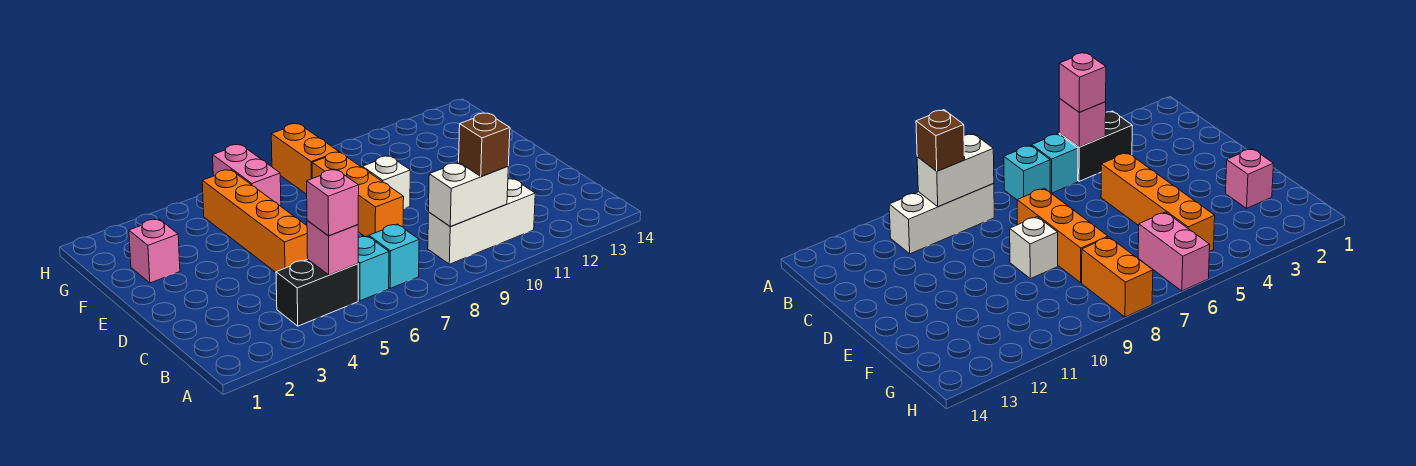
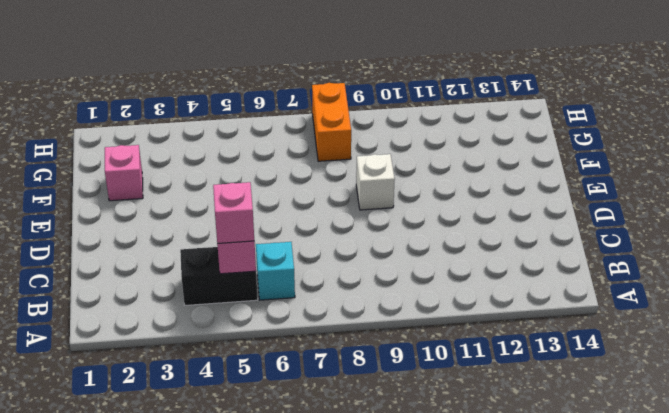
none -> cyan 1x1 brick [369,224,419,288]
none -> white 1x3 brick [428,179,535,264]
none -> orange 1x4 brick [202,170,308,272]

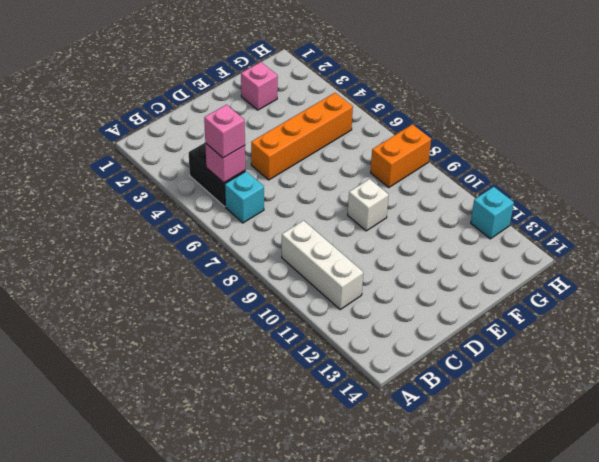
cyan 1x1 brick [471,187,514,239] -> cyan 1x1 brick moved to [369,224,419,288]
none -> orange 1x3 brick [312,152,404,237]
none -> pink 1x2 brick [213,145,281,206]
none -> white 1x2 brick [429,162,508,226]

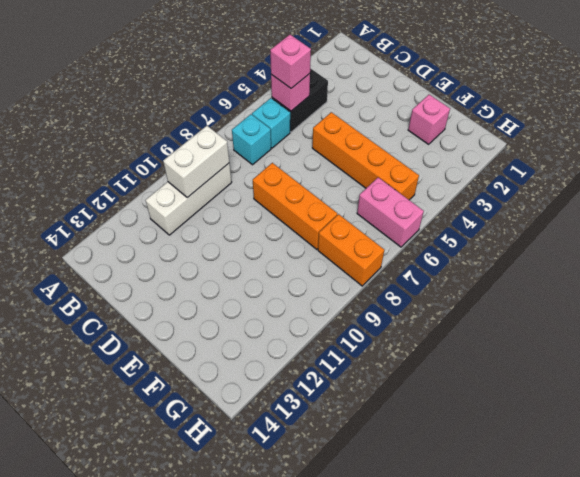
none -> white 1x1 brick [362,156,410,209]
none -> brown 1x1 brick [459,113,510,177]

